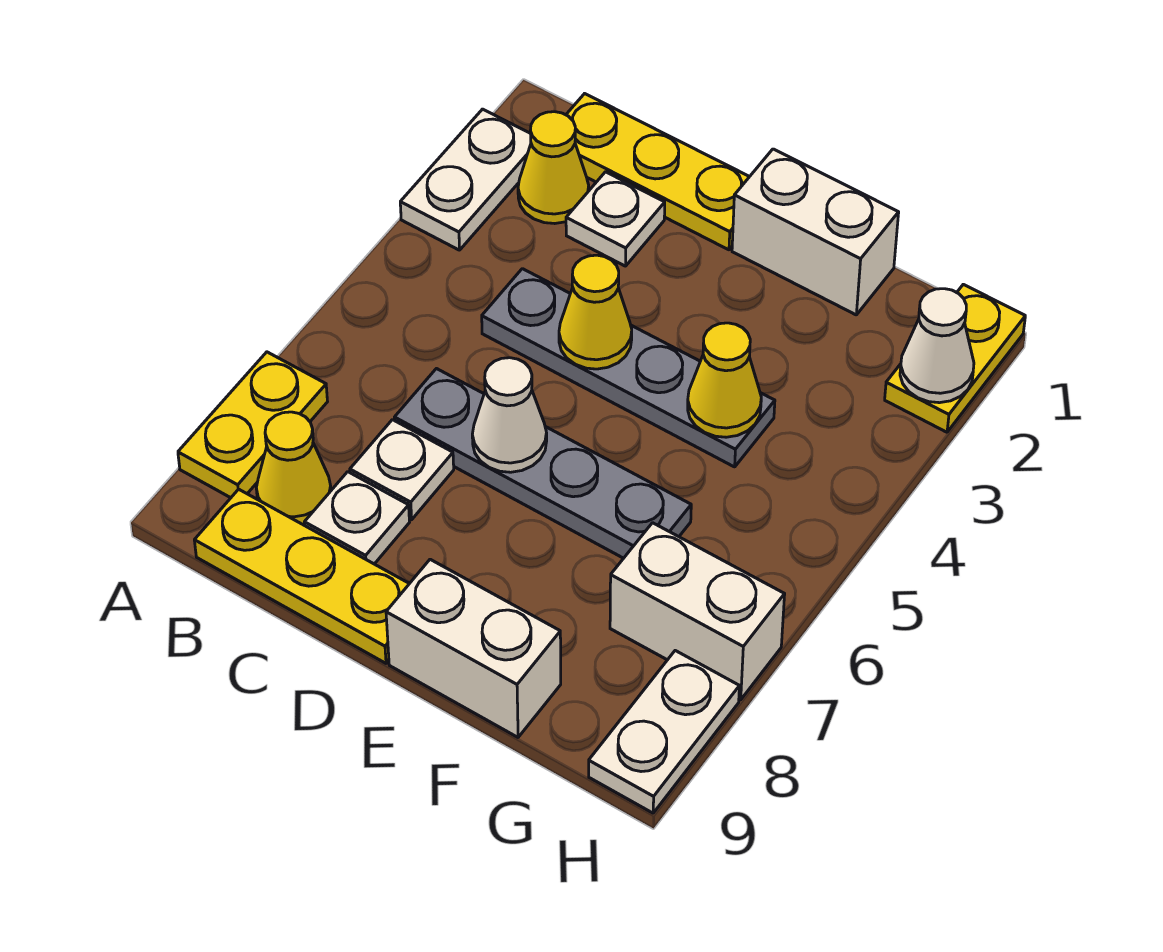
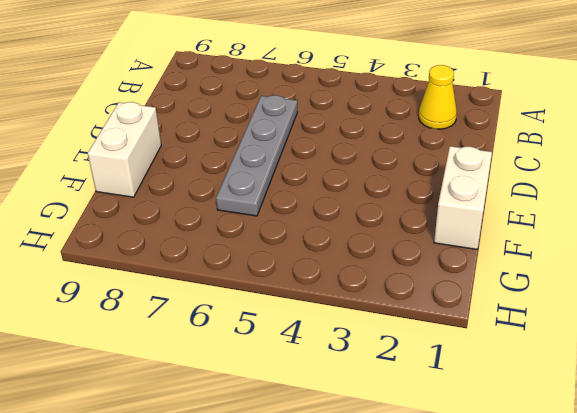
none -> white 1x2 plate [400,109,531,250]
none -> yellow 1x2 plate [178,352,328,498]
none -> yellow 1x3 plate [566,94,749,250]

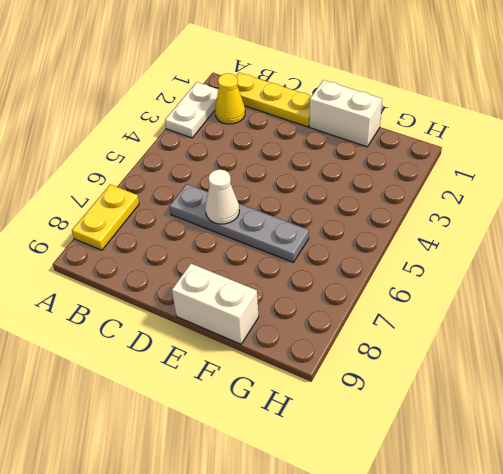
none -> yellow 1x1 cone [256,412,331,525]
none -> yellow 1x3 plate [194,489,409,663]
none -> white 1x1 plate [566,172,665,266]

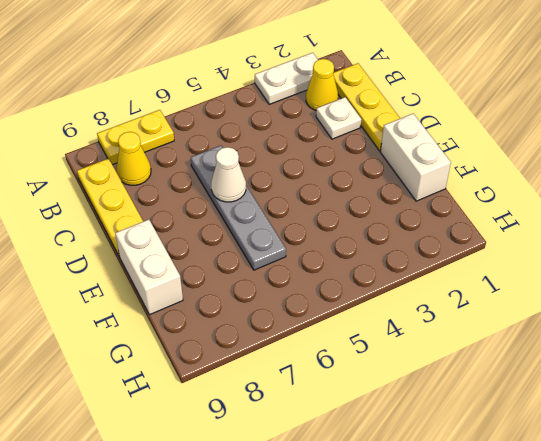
none -> grey 1x4 plate [482,269,775,467]
none -> white 1x1 plate [350,420,454,520]
none -> white 1x1 plate [304,472,410,564]

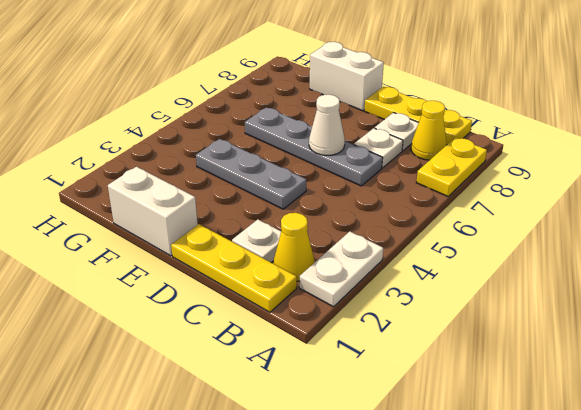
grey 1x3 plate [196,139,306,209] -> grey 1x4 plate [482,269,775,467]
none -> white 1x2 brick [610,523,785,700]
none -> yellow 1x2 plate [885,284,1025,432]
none -> white 1x2 plate [589,651,739,813]

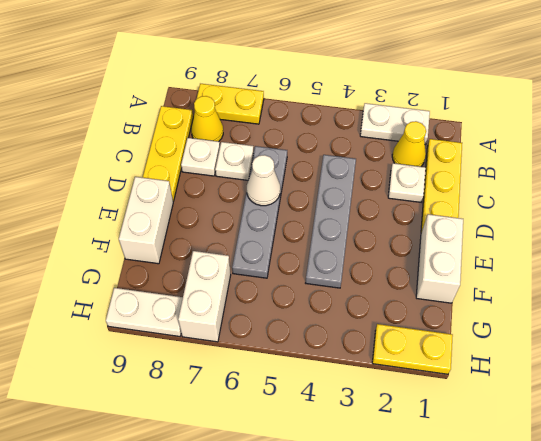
none -> yellow 1x1 cone [559,255,632,369]
none -> yellow 1x1 cone [688,323,761,437]
none -> white 1x1 cone [900,289,974,403]

